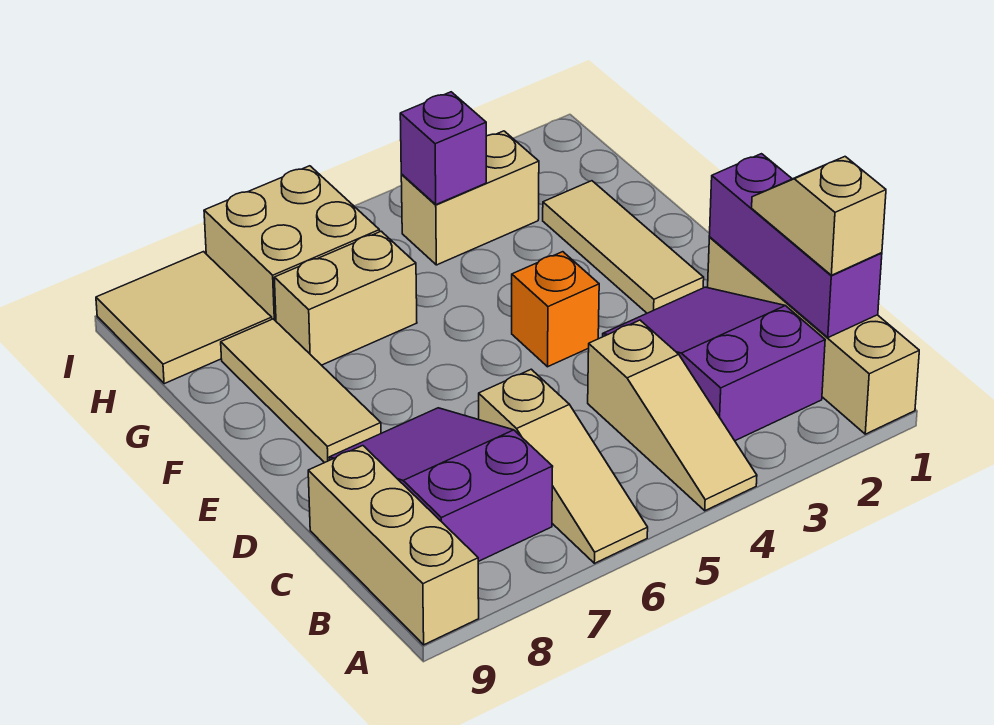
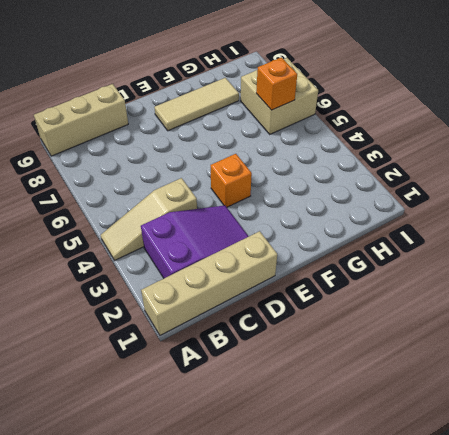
orange 1x1 brick [256,57,297,110] -> none
none -> tan 1x3 slope [479,369,648,563]
none -> purple 2x3 slope [329,408,553,561]
none -> tan 1x3 tile [543,181,704,313]

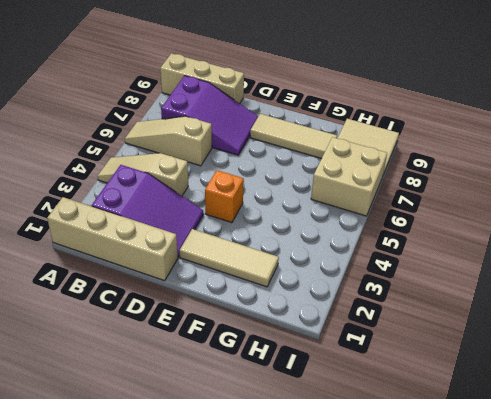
none -> tan 1x2 brick [274,231,417,365]
none -> tan 1x2 brick [401,131,539,265]
none -> purple 1x3 brick [709,154,882,338]

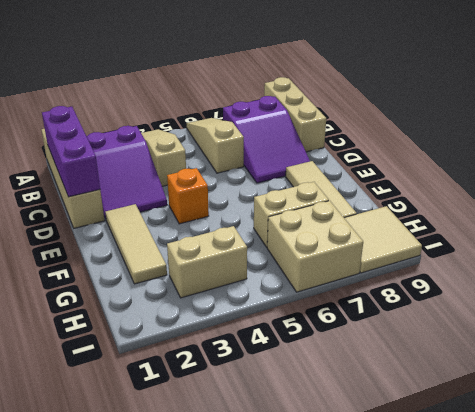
none -> purple 1x1 brick [400,92,486,205]
none -> tan 1x2 slope [752,157,886,275]

